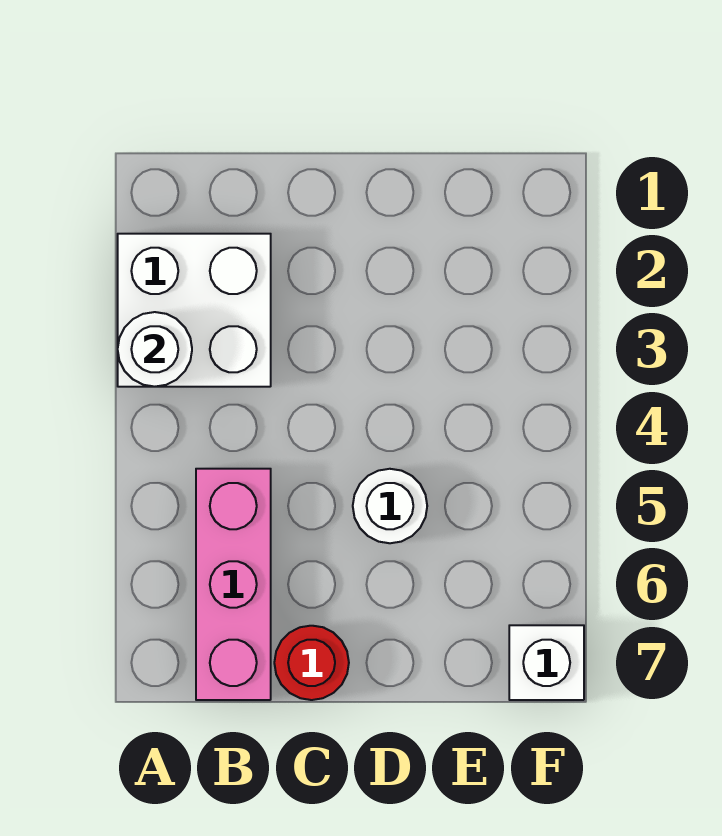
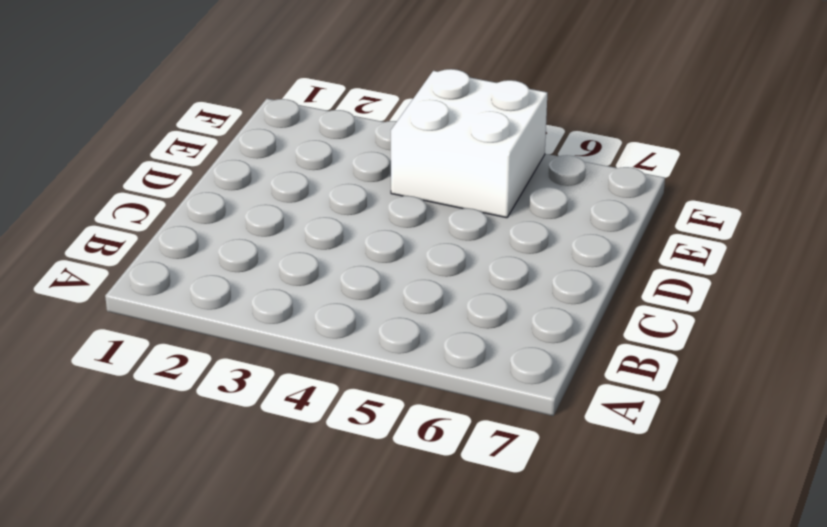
white 2x2 brick [391,69,547,218] -> white 2x2 brick moved to [118,234,271,387]
none -> pink 1x3 brick [196,469,271,700]
none -> red 1x1 round brick [274,626,349,700]

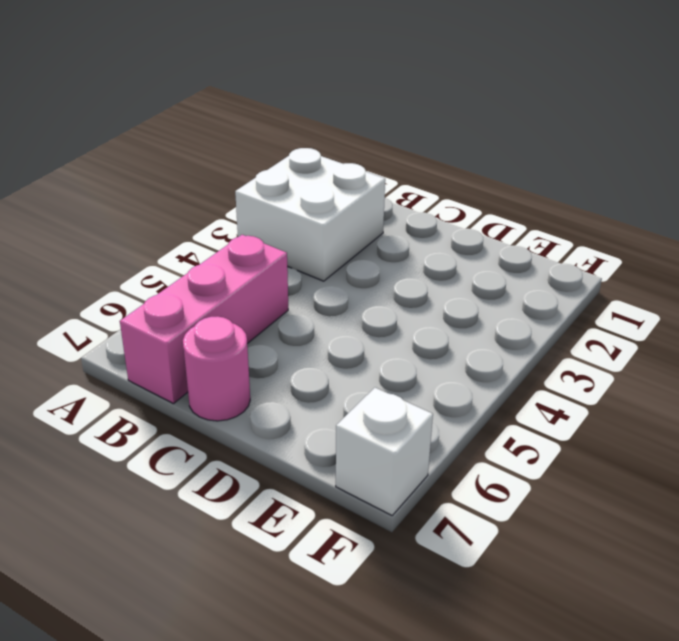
pink 1x1 round brick [183,316,250,421] -> red 1x1 round brick [274,626,349,700]
none -> white 1x1 round brick [353,469,427,543]
none -> white 1x1 round brick [118,312,192,387]

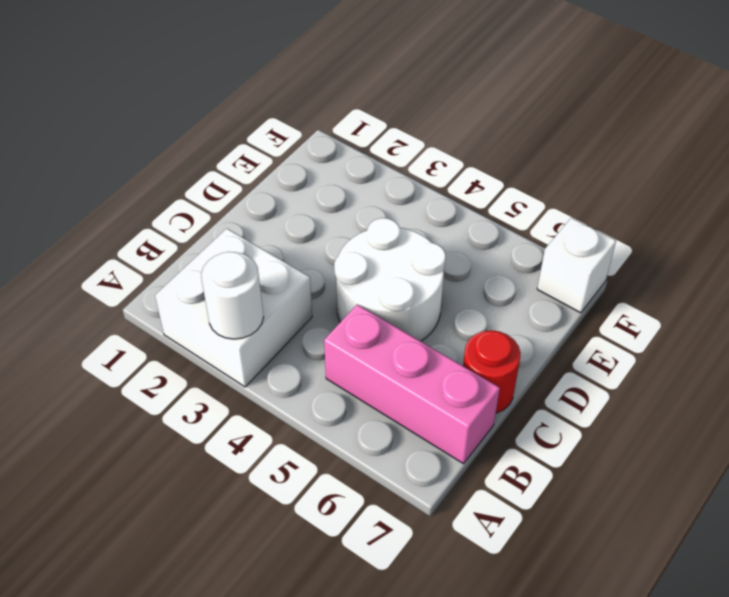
white 2x2 round brick [334,218,446,341] -> white 1x1 round brick [353,469,427,543]

